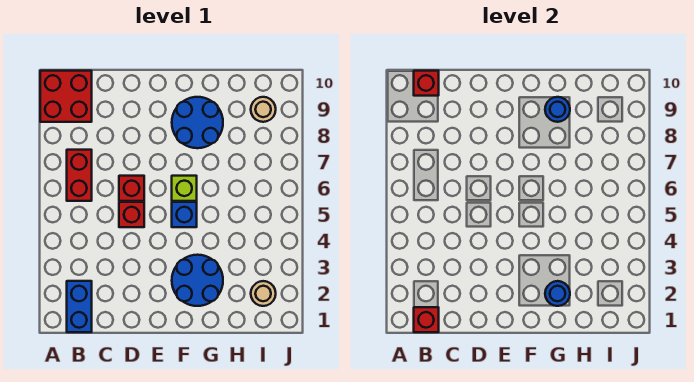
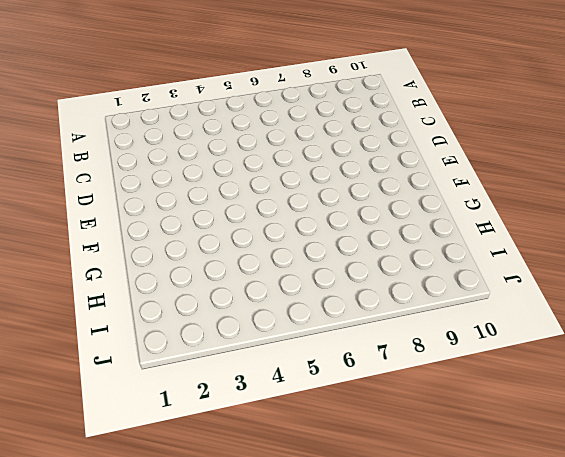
none -> red 2x2 brick [40,71,92,122]
none -> blue 1x2 brick [67,281,92,332]
none -> red 1x2 brick [67,150,92,201]

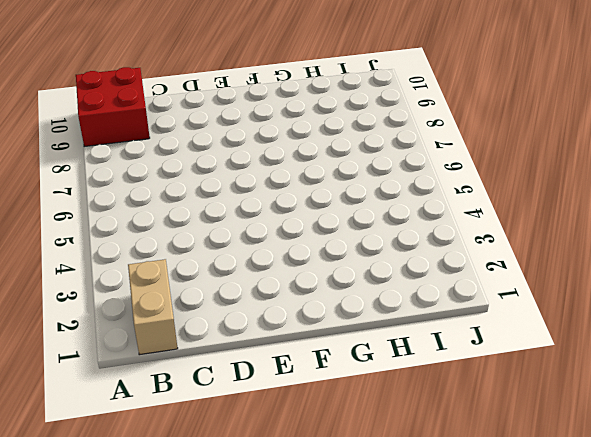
tan 1x2 brick [128,259,178,355] -> blue 1x2 brick [67,281,92,332]
none -> red 1x2 brick [67,150,92,201]
none -> red 1x1 brick [119,202,144,227]
none -> red 1x1 brick [119,176,144,201]

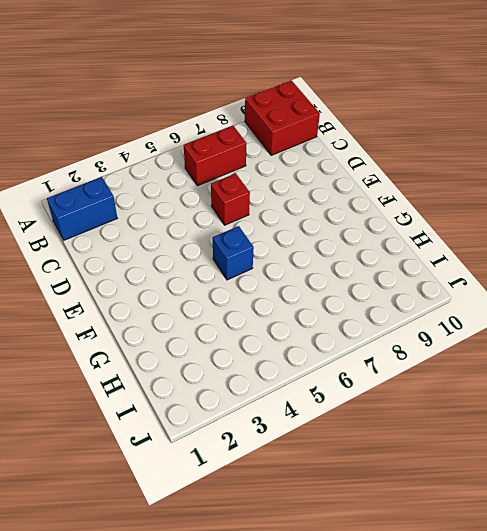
none -> red 1x1 brick [119,202,144,227]
none -> blue 2x2 round brick [172,255,223,306]
none -> lime 1x1 brick [172,176,197,201]

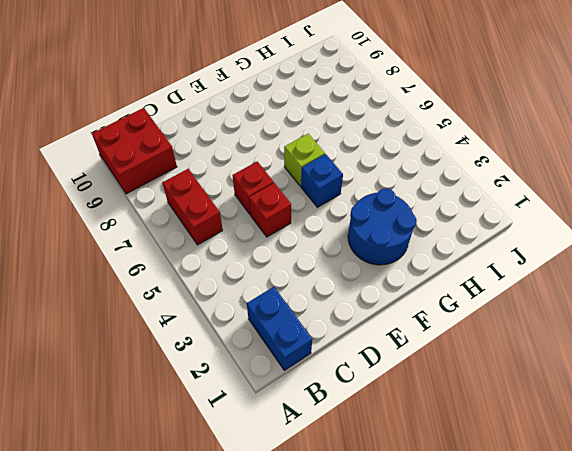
none -> blue 2x2 round brick [172,97,223,148]
none -> tan 1x1 round brick [251,281,276,306]
none -> tan 1x1 round brick [251,97,276,122]

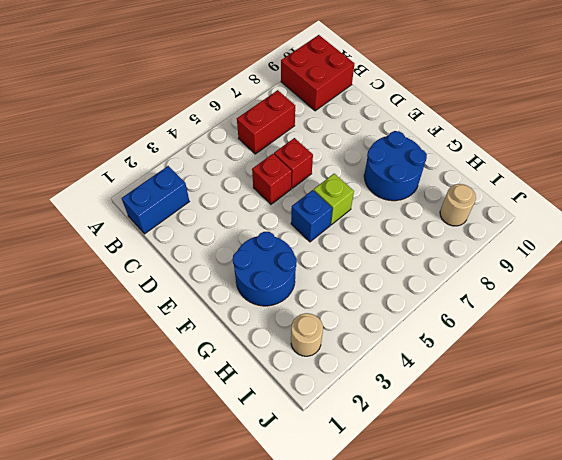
none -> red 1x1 brick [414,307,439,332]
none -> red 1x1 brick [414,71,439,96]
none -> blue 1x1 round brick [545,281,570,306]

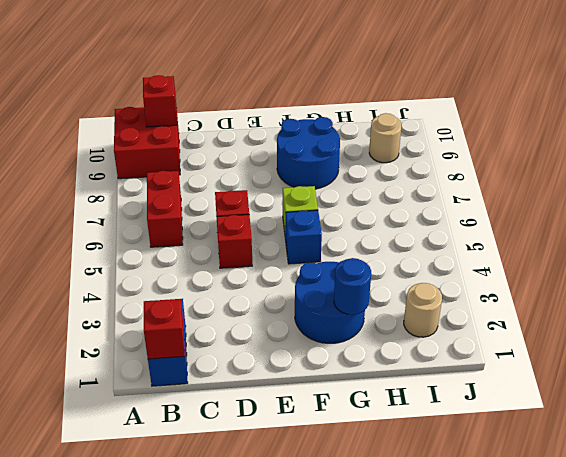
none -> blue 1x1 round brick [545,97,570,122]

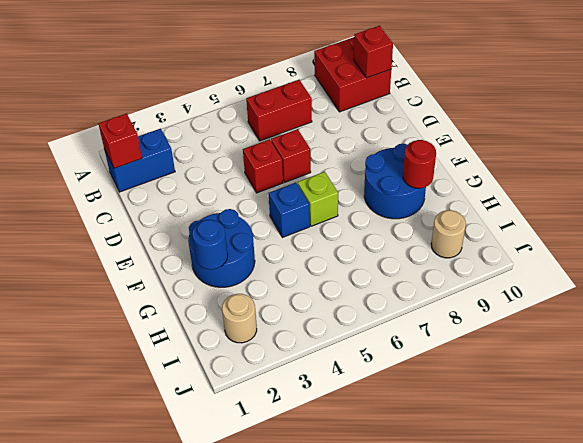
red 1x1 round brick [403,140,436,188] -> blue 1x1 round brick [545,97,570,122]

